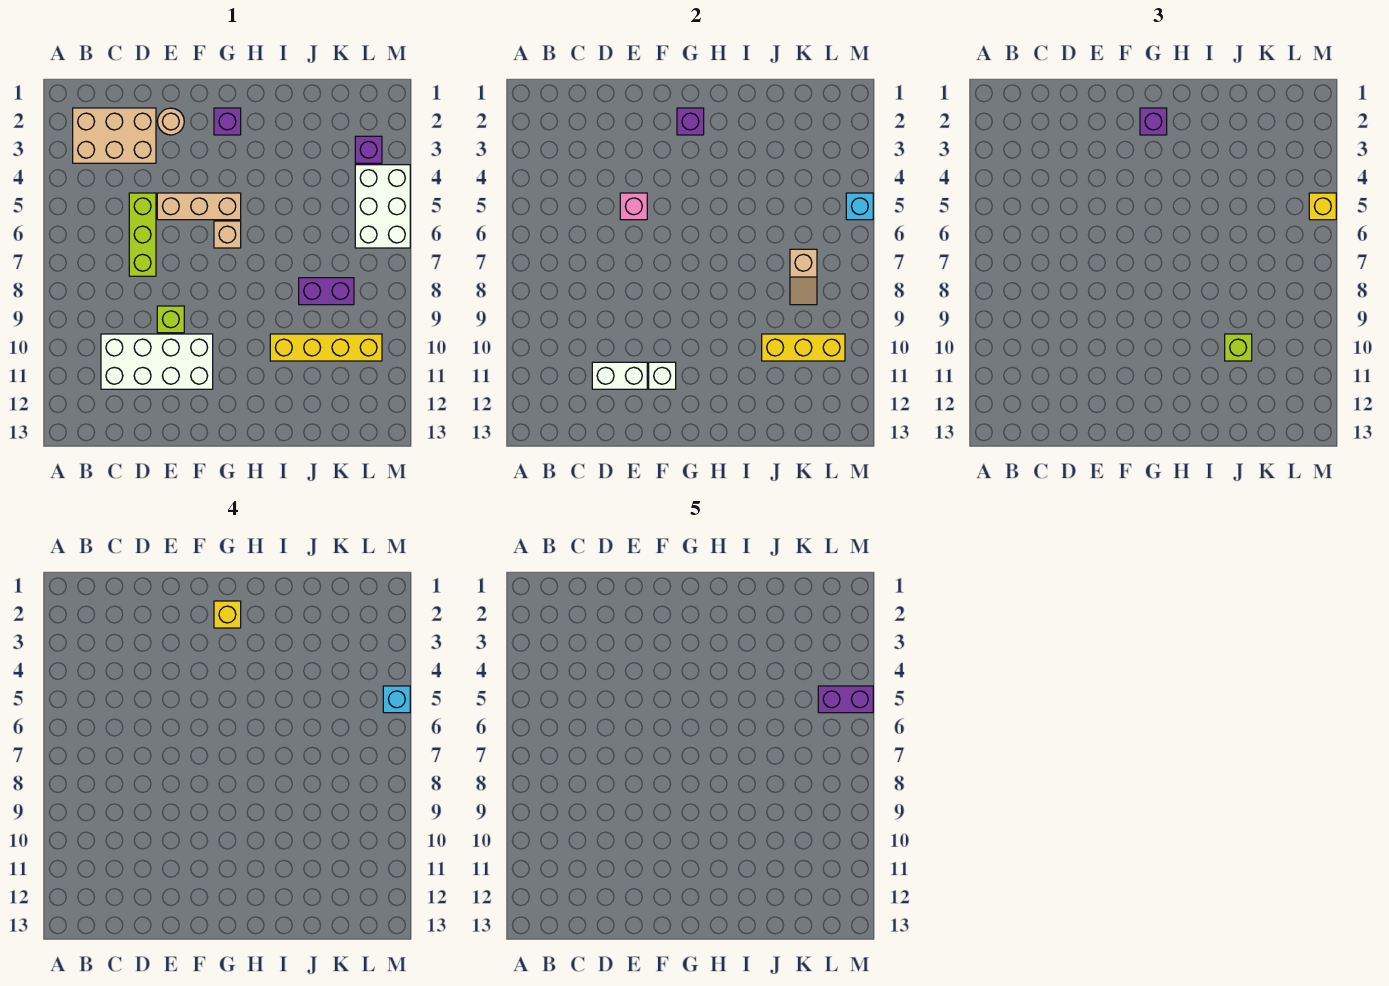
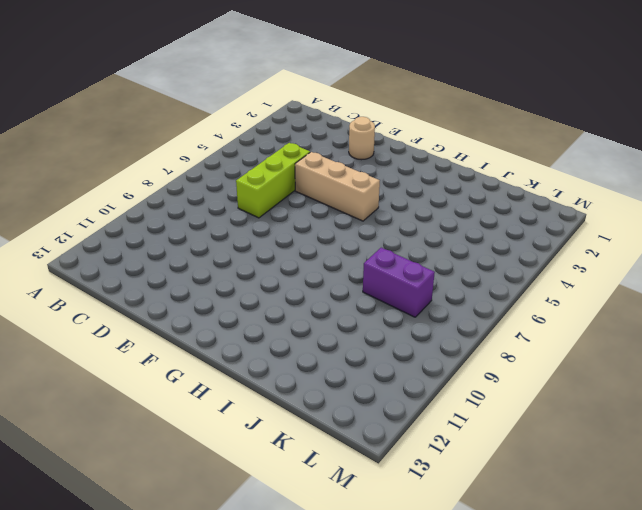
none -> tan 2x3 brick [73,108,156,163]
none -> white 2x4 brick [101,334,213,389]
none -> lime 1x1 brick [157,306,184,333]

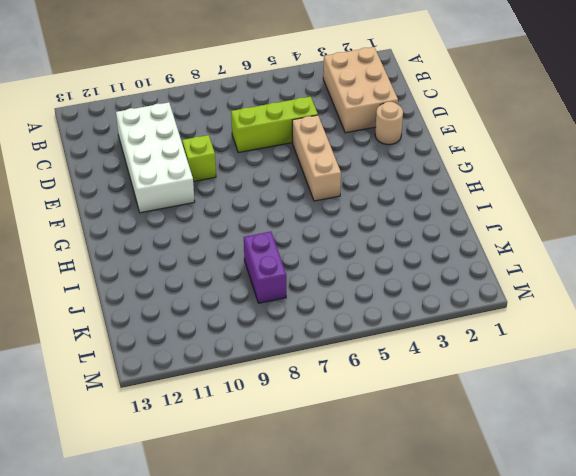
none -> purple 1x1 brick [214,108,241,135]
none -> tan 1x1 brick [214,221,241,248]
none -> yellow 1x4 brick [270,334,382,361]

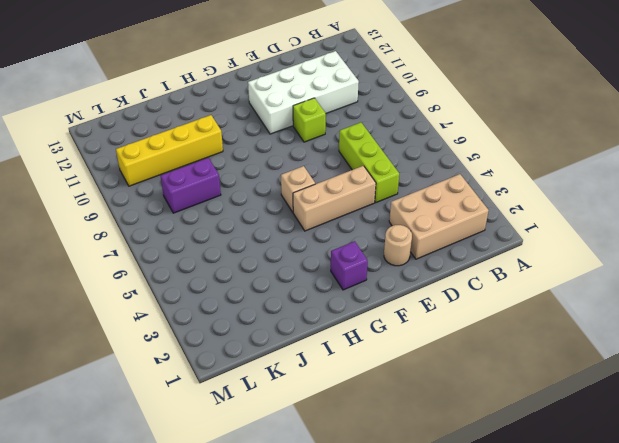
none -> purple 1x1 brick [355,136,382,163]
none -> white 2x3 brick [355,165,410,248]
none -> white 1x2 brick [592,362,647,389]

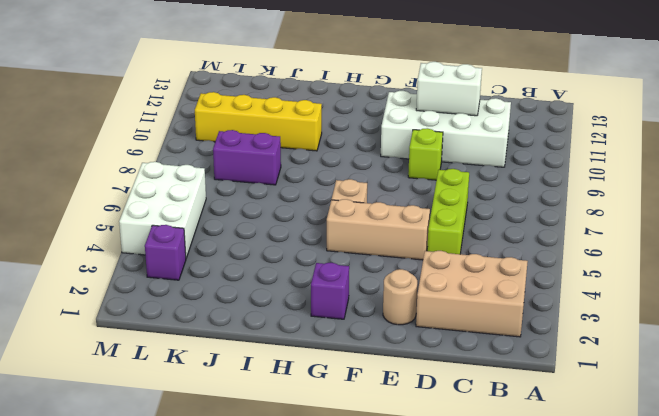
none -> pink 1x1 brick [620,193,647,220]
none -> white 1x1 brick [649,362,676,389]
none -> purple 1x1 brick [677,108,704,135]

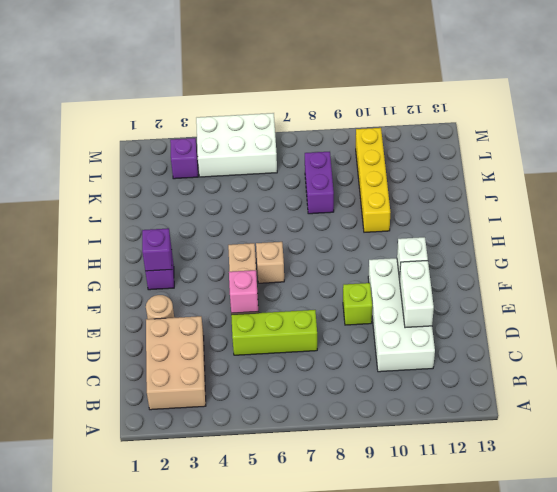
none -> yellow 1x3 brick [762,334,845,361]
none -> tan 1x2 slope [790,249,817,305]
none -> cyan 1x1 brick [846,193,873,220]

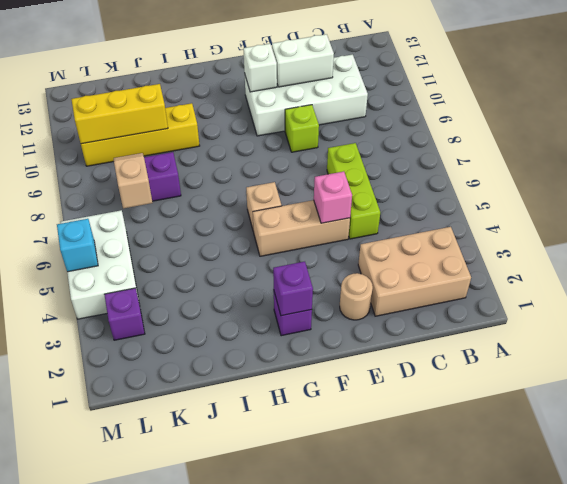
none -> purple 1x1 brick [1140,108,1167,135]
none -> lime 1x1 brick [1225,334,1252,361]
none -> yellow 1x1 brick [1309,193,1336,220]

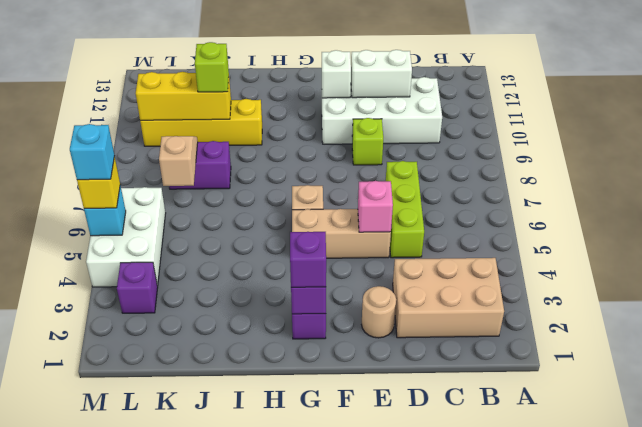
none -> yellow 1x1 brick [214,601,241,628]
none -> purple 1x2 brick [818,686,873,713]

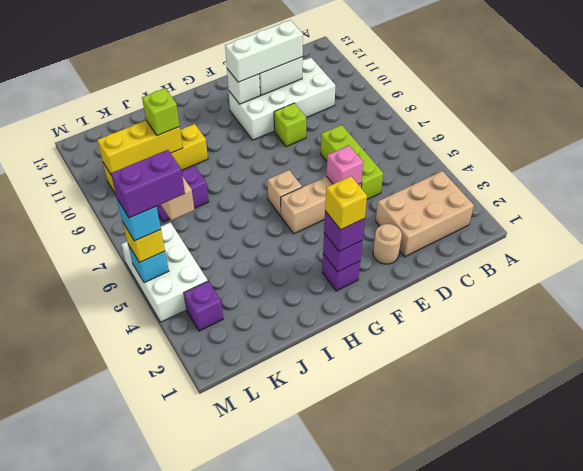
white 1x3 brick [225,20,303,82] -> none

